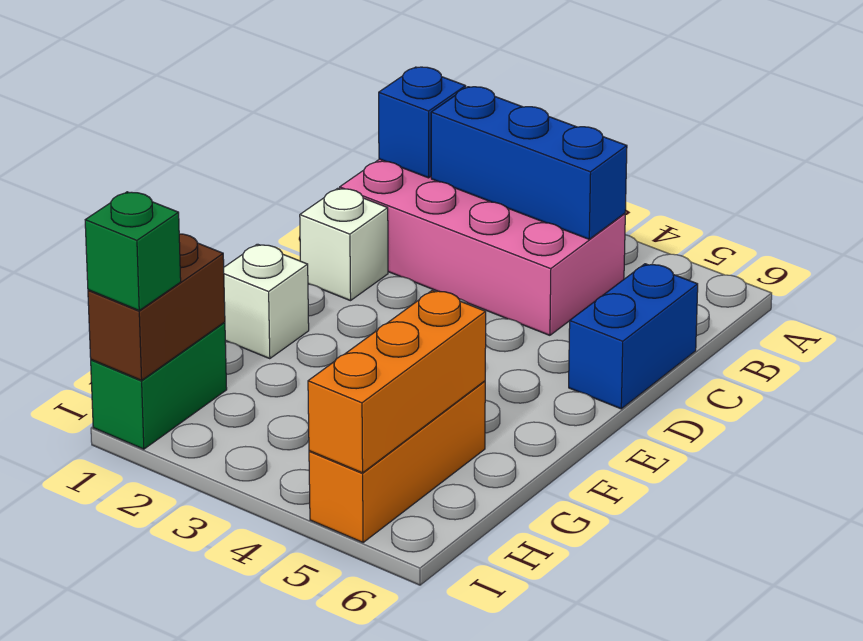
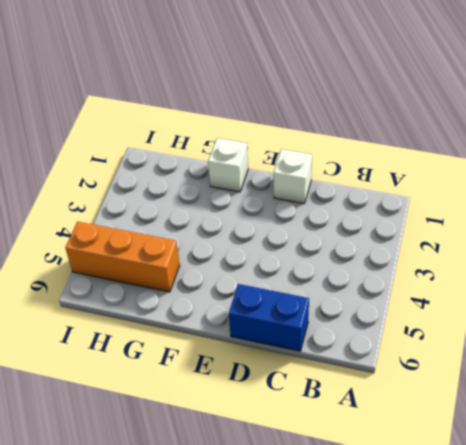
none -> pink 2x4 brick [340,159,625,335]
none -> green 1x2 brick [91,322,227,449]

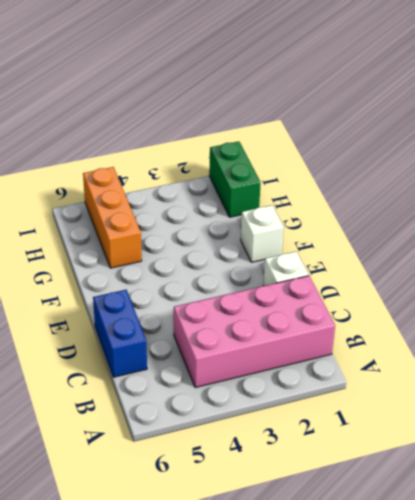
none -> blue 1x1 brick [379,67,466,178]
none -> blue 1x3 brick [431,87,627,239]

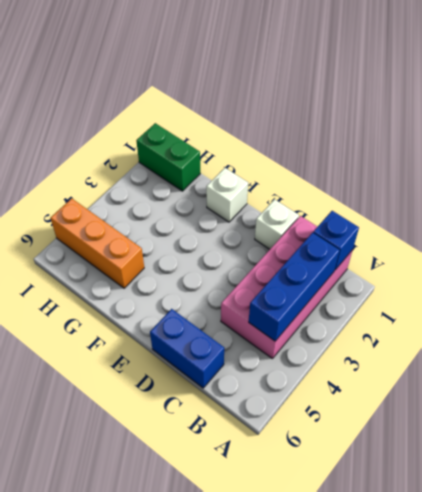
none -> orange 1x3 brick [308,290,486,473]
none -> brown 1x2 brick [88,234,225,380]

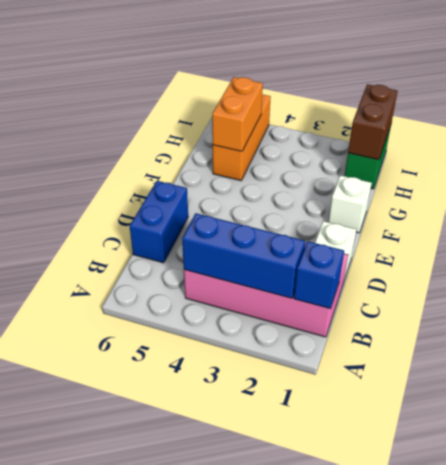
orange 1x2 brick [212,77,263,151] -> orange 1x3 brick [308,290,486,473]
none -> green 1x1 brick [85,192,181,310]

